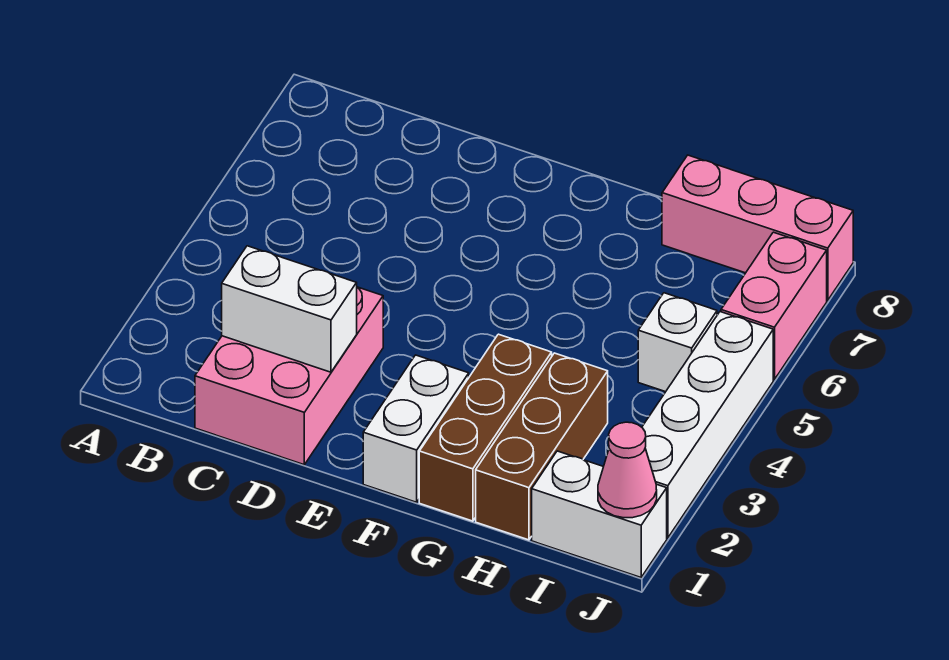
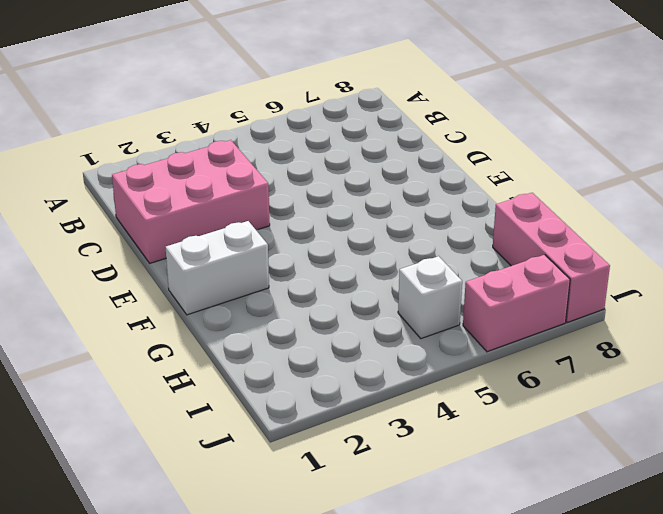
none -> brown 1x3 brick [419,334,552,521]
none -> brown 1x3 brick [476,353,608,540]

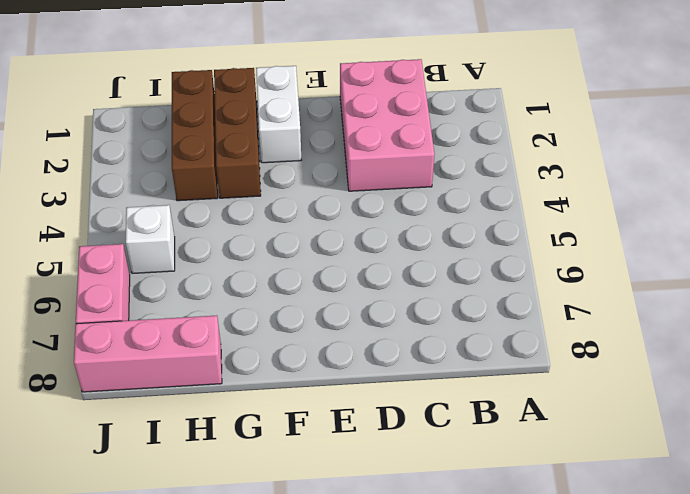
none -> white 1x2 brick [532,451,667,577]
none -> white 1x4 brick [642,312,773,538]

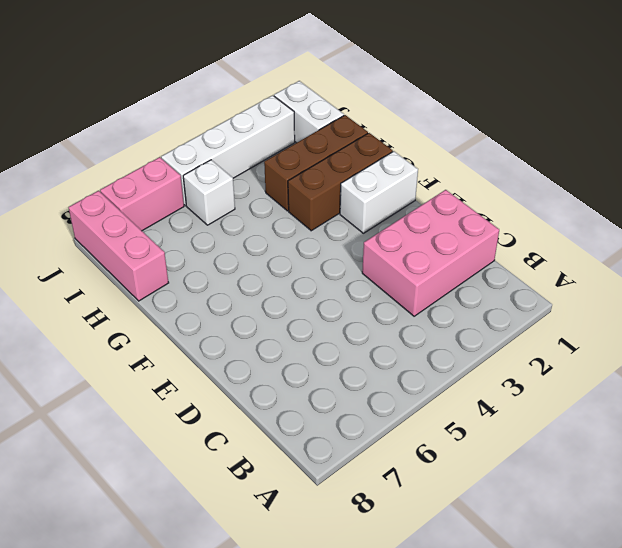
none -> white 1x2 brick [222,246,357,372]
none -> pink 1x1 cone [598,422,657,518]

